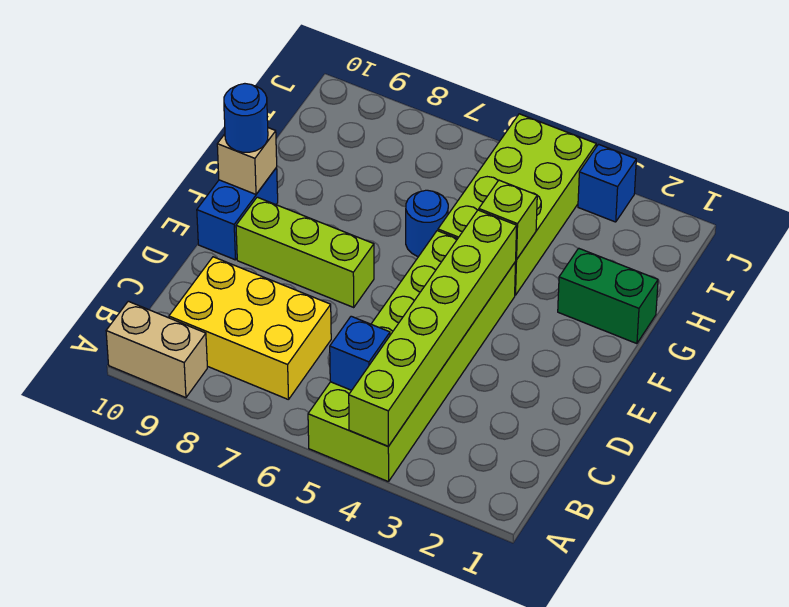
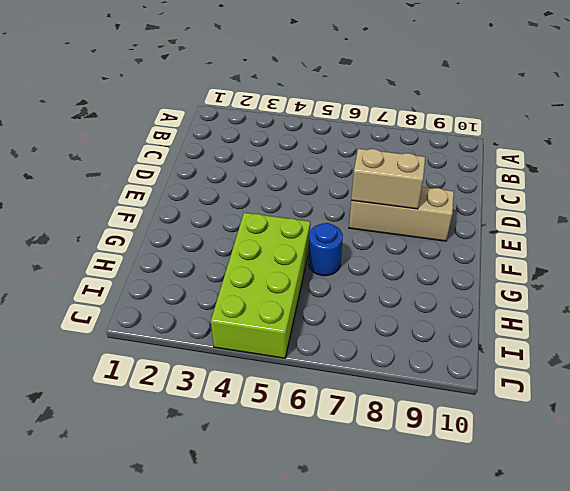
tan 1x3 brick [349,187,454,241] -> lime 1x3 brick [236,197,374,307]
tan 1x2 brick [351,149,425,209] -> tan 1x2 brick moved to [106,301,207,398]
none -> lime 2x6 brick [308,231,516,482]
none -> yellow 2x3 brick [169,257,331,400]
none -> blue 1x2 brick [197,168,278,260]

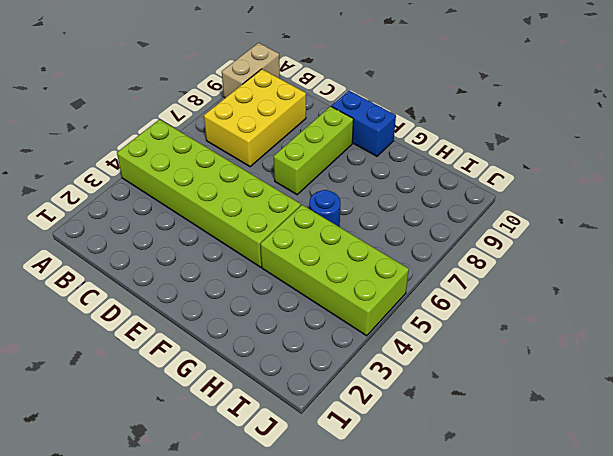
none -> green 1x2 brick [558,248,658,344]
none -> blue 1x1 brick [578,144,636,222]
none -> lime 1x6 brick [349,210,517,446]

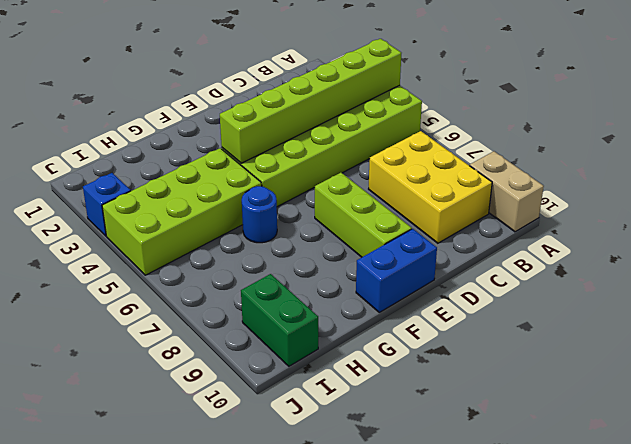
green 1x2 brick [241,274,318,366] -> green 1x2 brick moved to [558,248,658,344]
none -> blue 1x1 brick [330,316,390,390]
none -> tan 1x1 brick [217,128,277,194]
none -> lime 1x1 brick [479,180,537,260]

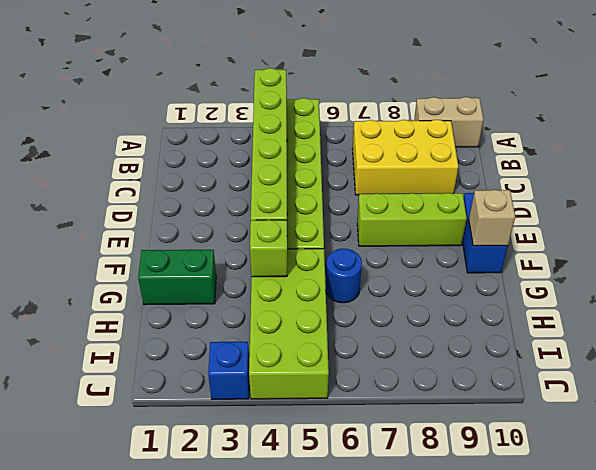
none -> blue 1x1 brick [330,316,390,390]
none -> blue 1x1 round brick [224,84,268,152]

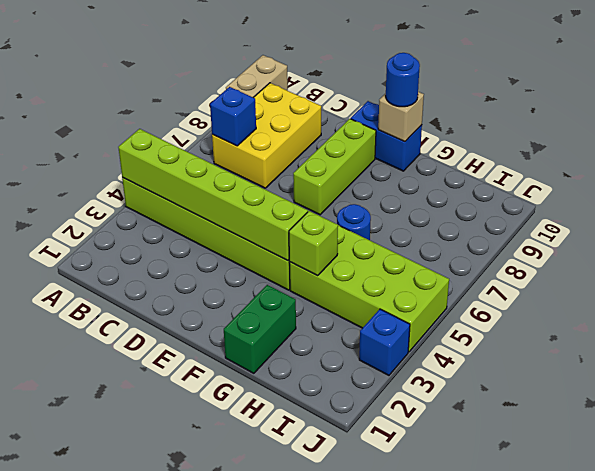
blue 1x1 brick [210,87,256,146] -> blue 1x1 brick moved to [330,316,390,390]

